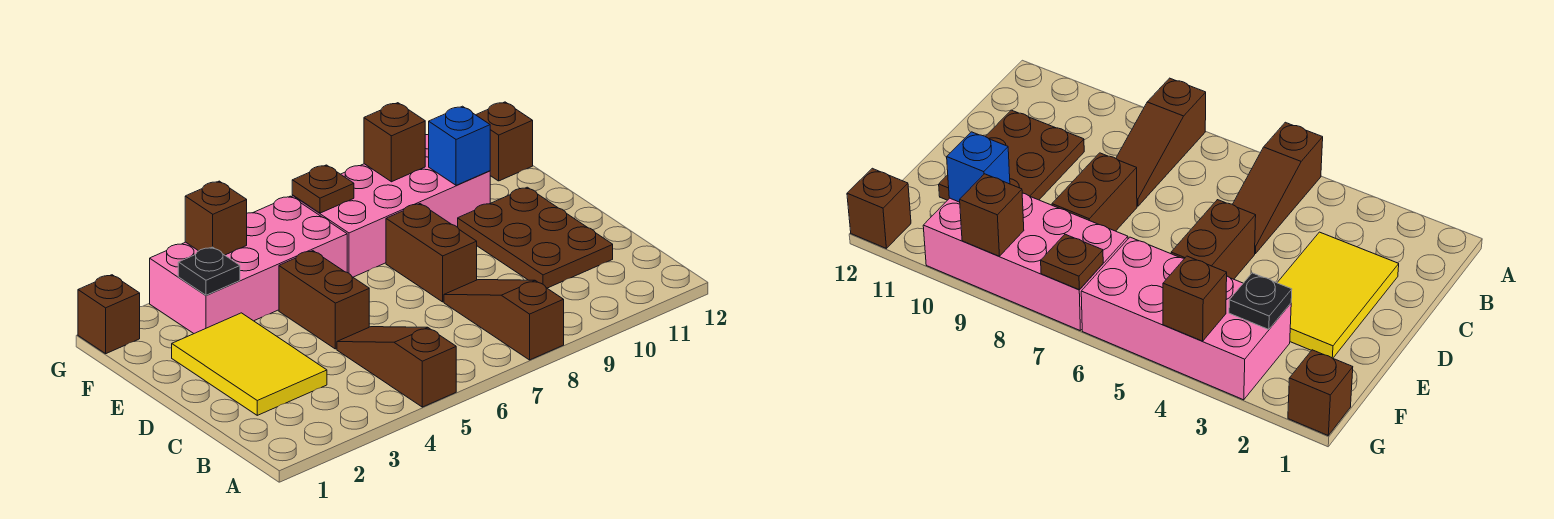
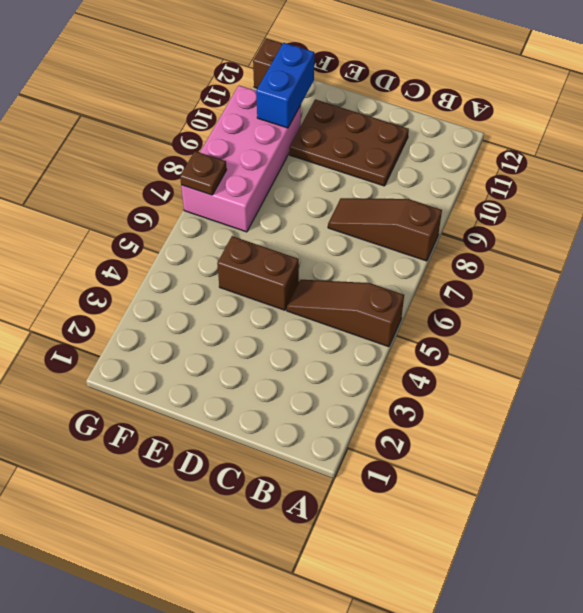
blue 1x2 brick [256,43,314,128] -> blue 1x1 brick [429,106,490,185]
none -> yellow 2x3 tile [172,313,327,415]
none -> brown 1x2 brick [386,204,477,302]
none -> pink 2x4 brick [150,196,347,333]

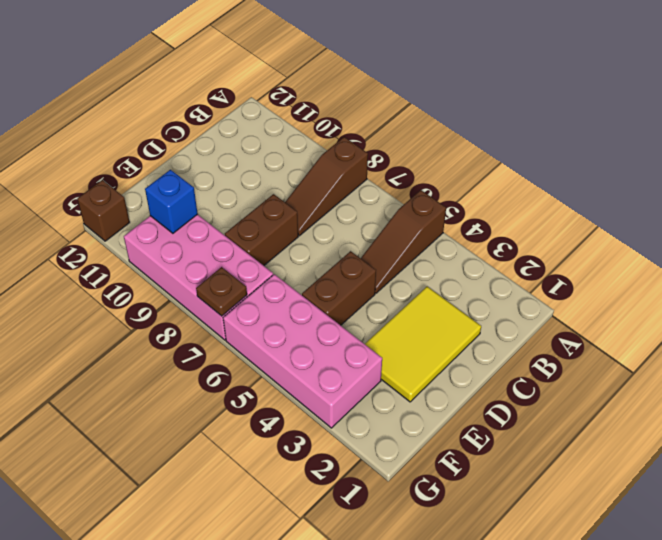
none -> brown 2x3 plate [458,187,613,288]
none -> brown 1x1 brick [78,275,140,354]
none -> black 1x1 plate [178,247,240,295]

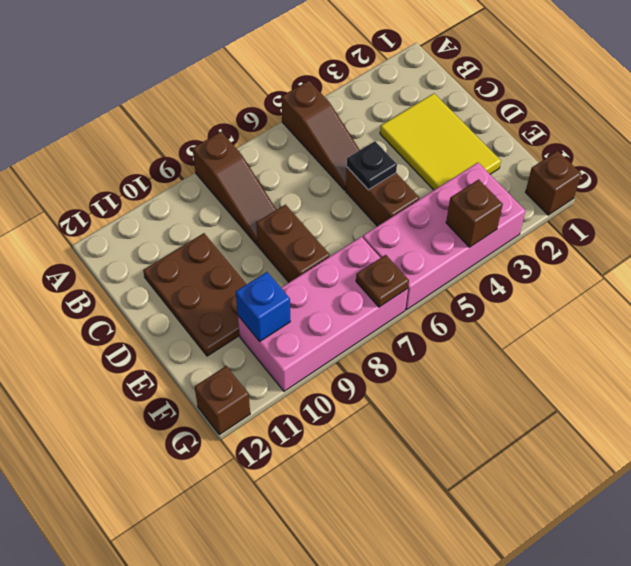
black 1x1 plate [347,141,397,190] -> black 1x1 plate moved to [178,247,240,295]
none -> brown 1x1 brick [364,103,425,182]

